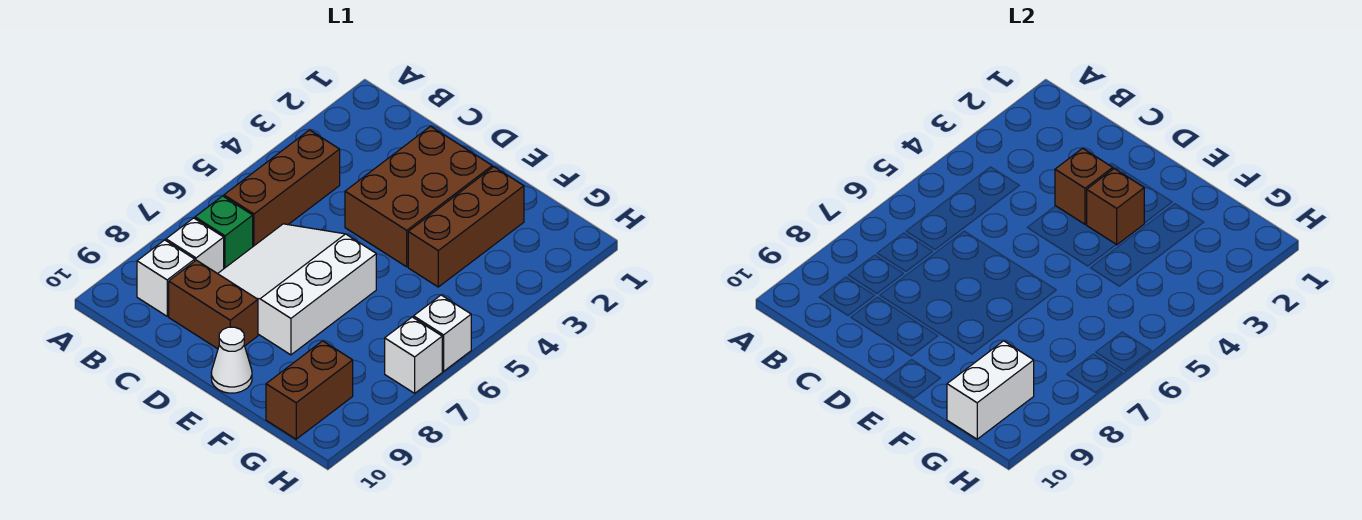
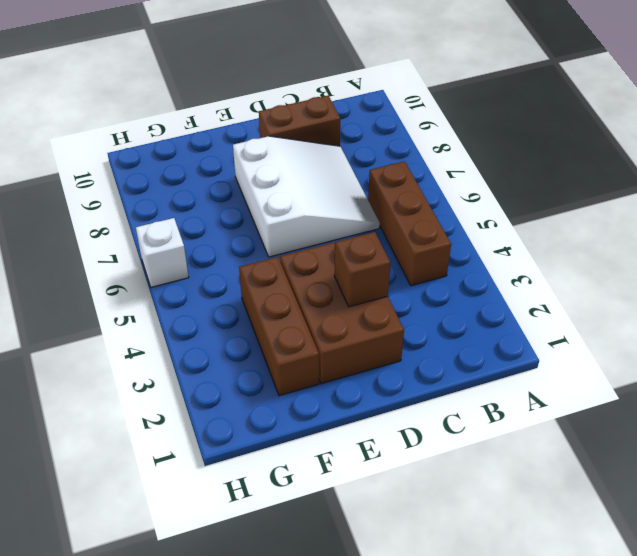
none -> green 1x1 brick [195,196,253,268]
none -> white 1x1 brick [166,218,224,274]
none -> white 1x1 brick [137,240,195,316]

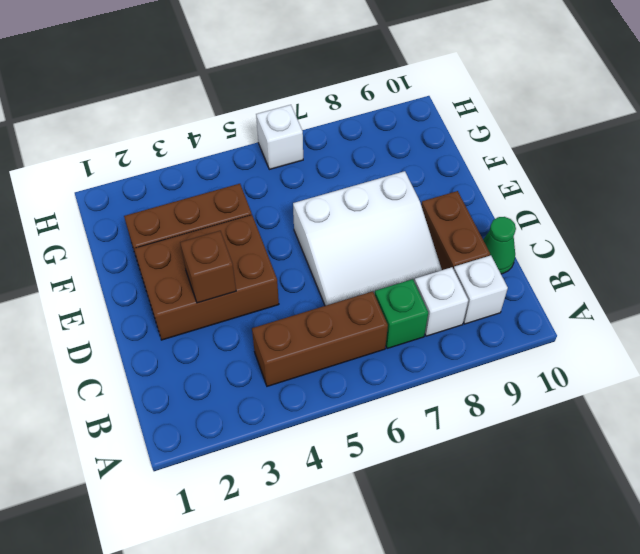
green 1x1 cone [483,217,516,274] -> none
none -> white 1x1 cone [211,327,252,393]
none -> brown 1x2 brick [266,341,353,439]
none -> white 1x1 brick [385,317,442,393]

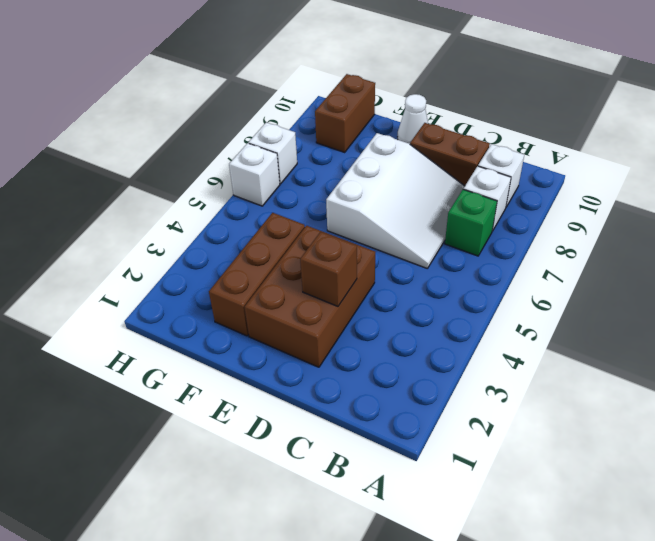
none -> brown 1x3 brick [224,130,340,246]
none -> brown 1x1 brick [1087,169,1144,245]
none -> white 1x2 brick [947,341,1034,439]

